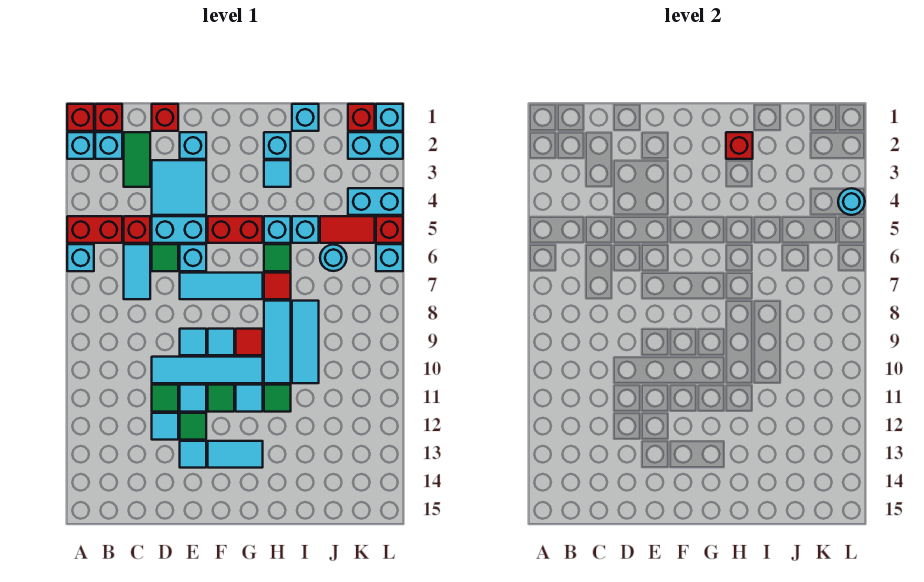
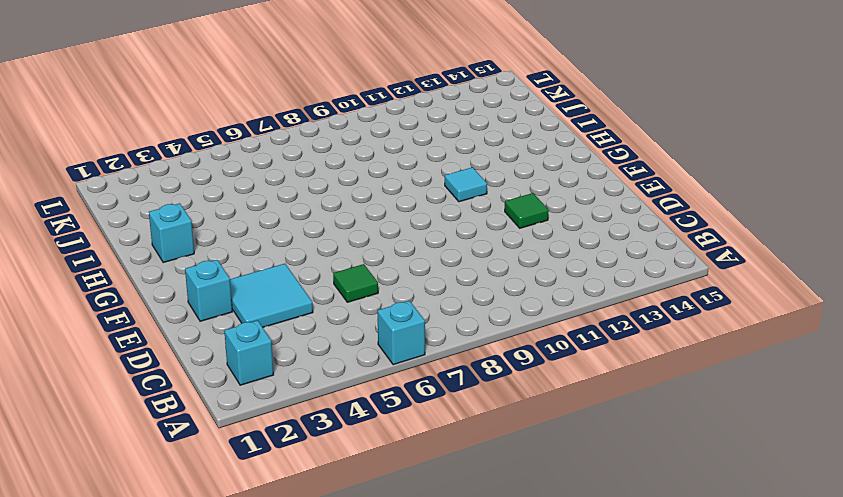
none -> red 1x1 brick [67,104,94,131]
none -> cyan 1x1 brick [67,132,94,159]
none -> red 1x2 brick [67,216,122,243]
none -> red 1x1 brick [95,104,122,131]

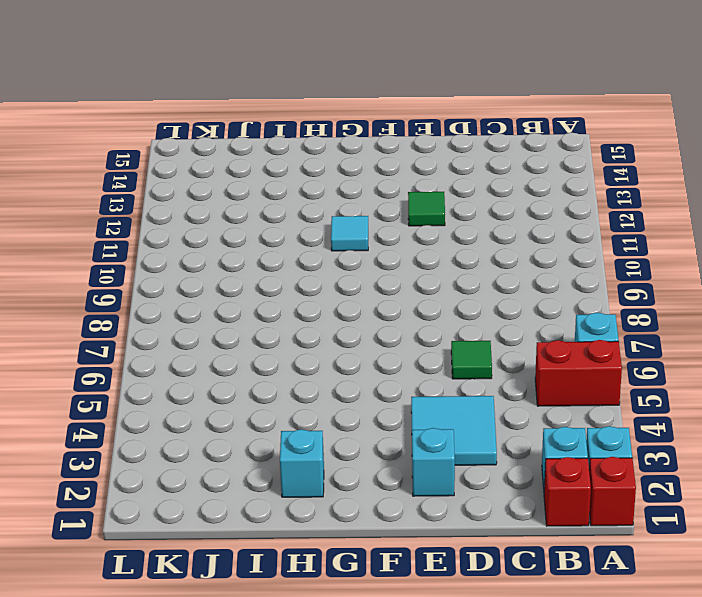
none -> green 1x2 tile [124,132,150,187]
none -> red 1x1 brick [124,216,150,243]
none -> cyan 1x2 tile [124,244,150,299]
none -> red 1x1 brick [152,104,178,131]

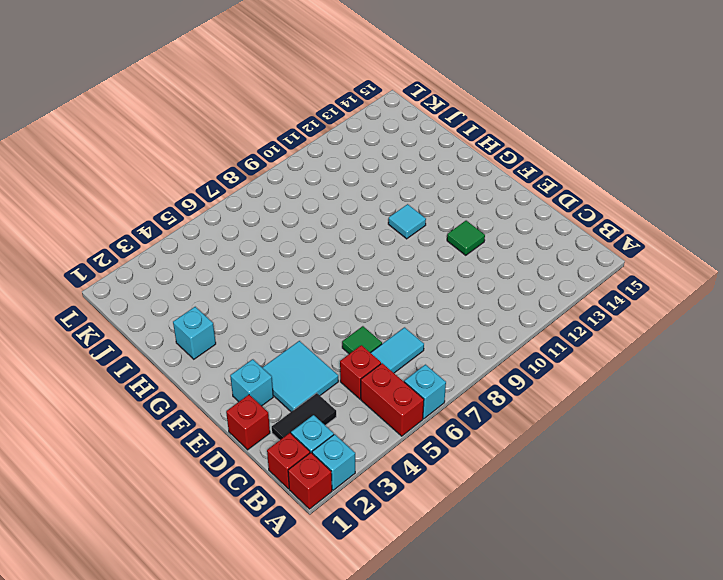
black 1x2 tile [272,393,336,440] -> green 1x2 tile [124,132,150,187]
none -> cyan 1x2 brick [152,216,206,243]
none -> cyan 1x4 tile [152,357,263,383]
none -> green 1x1 tile [152,385,178,412]
none -> cyan 1x1 tile [152,413,178,440]

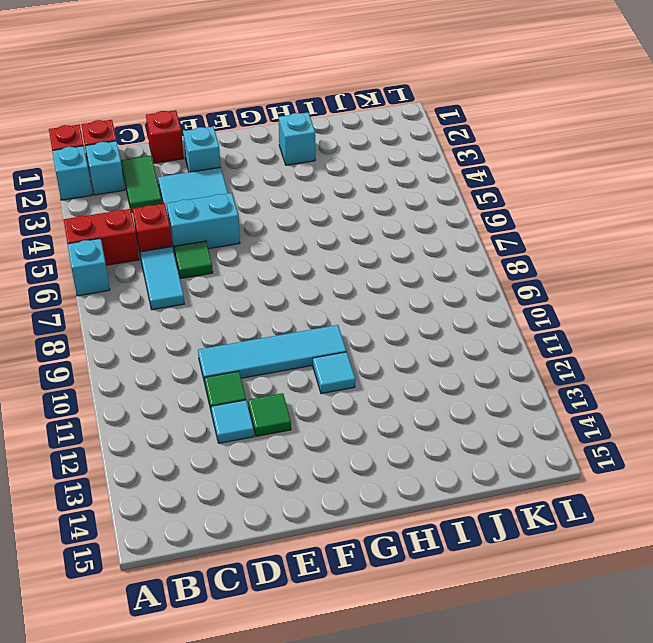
none -> cyan 1x1 brick [180,244,206,271]
none -> cyan 1x3 tile [180,273,263,299]
none -> cyan 1x1 tile [180,329,206,355]
none -> cyan 1x1 tile [180,385,206,412]

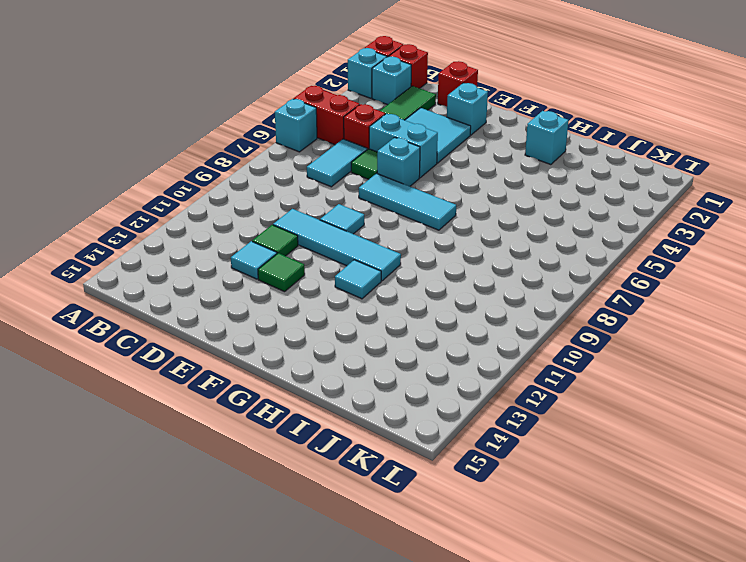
none -> cyan 1x1 tile [180,385,206,412]
none -> cyan 1x1 tile [180,441,206,468]
none -> red 1x2 brick [208,216,263,243]
none -> cyan 1x1 tile [208,329,234,355]

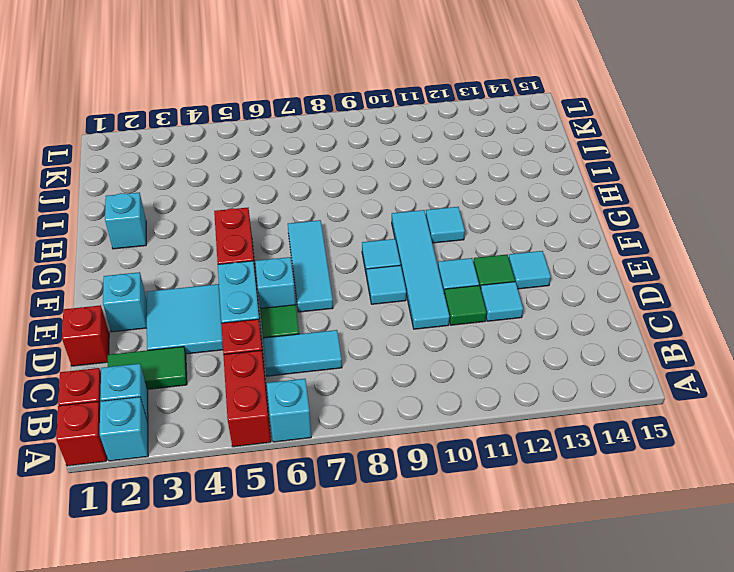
none -> green 1x1 tile [208,385,234,412]
none -> cyan 1x2 tile [208,441,263,468]
none -> red 1x1 tile [236,329,263,355]
none -> cyan 1x1 tile [264,160,291,187]

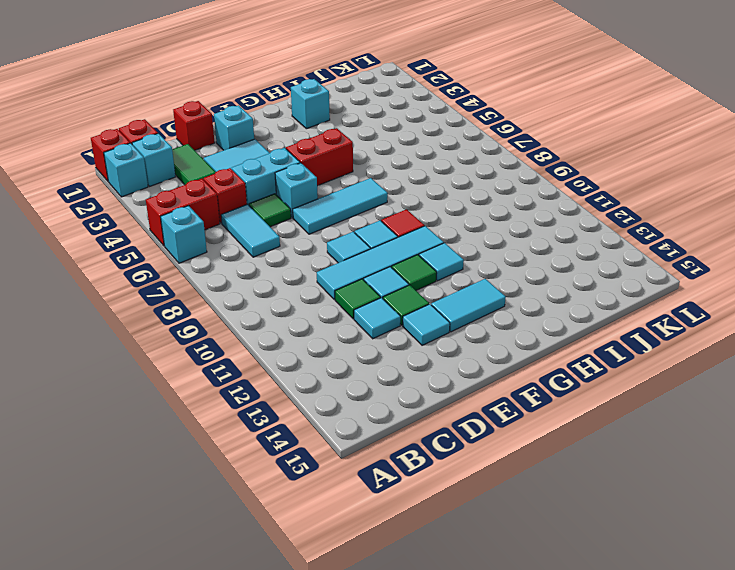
none -> cyan 1x1 tile [264,160,291,187]
none -> cyan 1x1 brick [264,216,291,243]
none -> green 1x1 tile [264,244,291,271]
none -> red 1x1 tile [264,273,291,299]

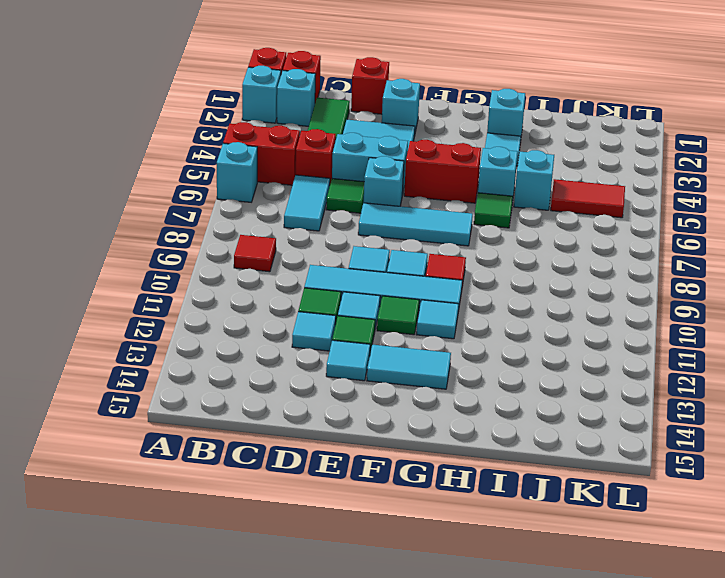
red 1x1 tile [234,235,276,272] -> red 1x1 tile moved to [264,273,291,299]
none -> cyan 1x3 tile [264,301,291,383]
none -> green 1x1 tile [264,385,291,412]
none -> cyan 1x1 brick [292,104,319,131]
none -> cyan 1x3 tile [292,301,319,383]

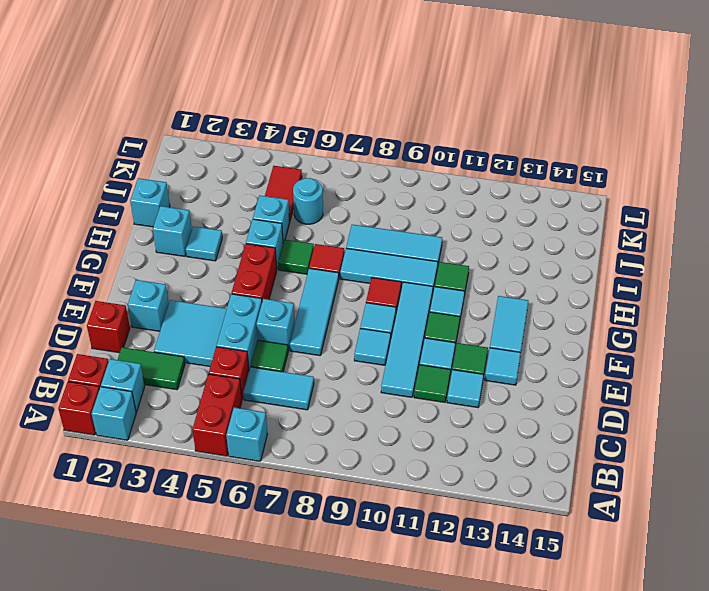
none -> red 1x1 brick [348,104,375,131]
none -> cyan 1x2 brick [348,132,403,159]
none -> cyan 1x2 brick [348,188,403,215]
none -> cyan 1x1 brick [376,104,403,131]

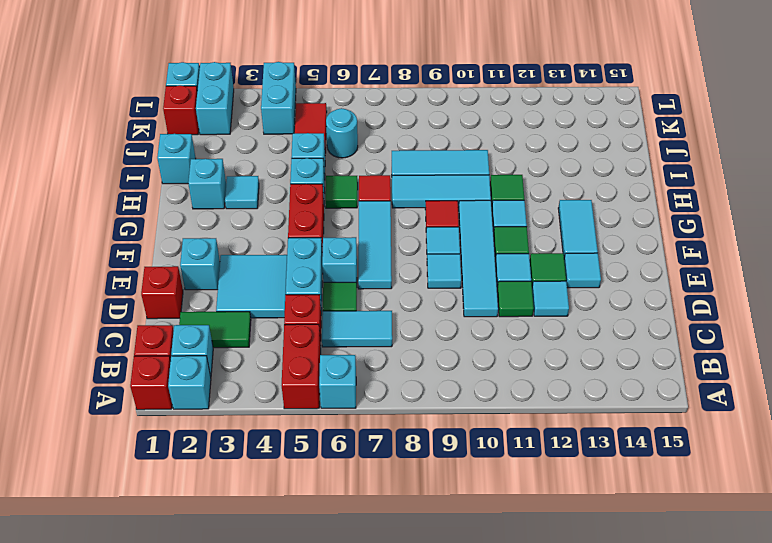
none -> red 1x1 brick [376,216,403,243]
none -> cyan 1x1 brick [376,244,403,271]
none -> red 1x1 brick [726,132,753,159]
none -> cyan 1x1 round brick [838,188,865,215]

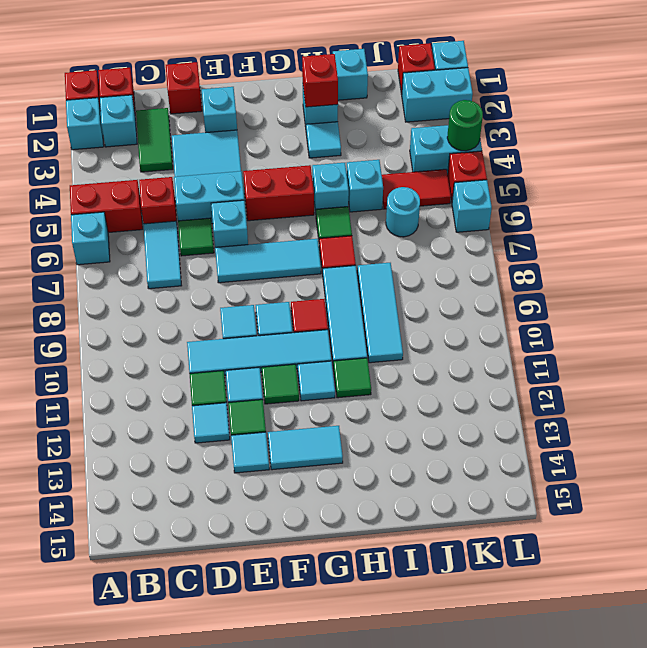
green 1x1 round brick [447,100,483,151] -> cyan 1x1 round brick [838,188,865,215]

